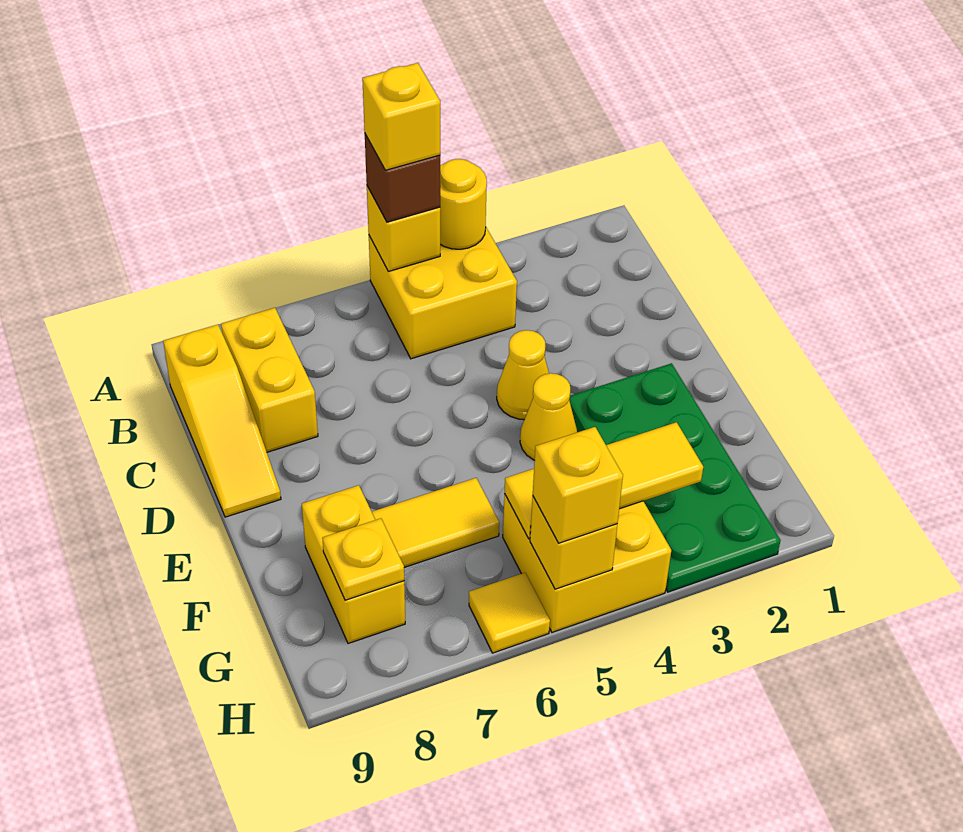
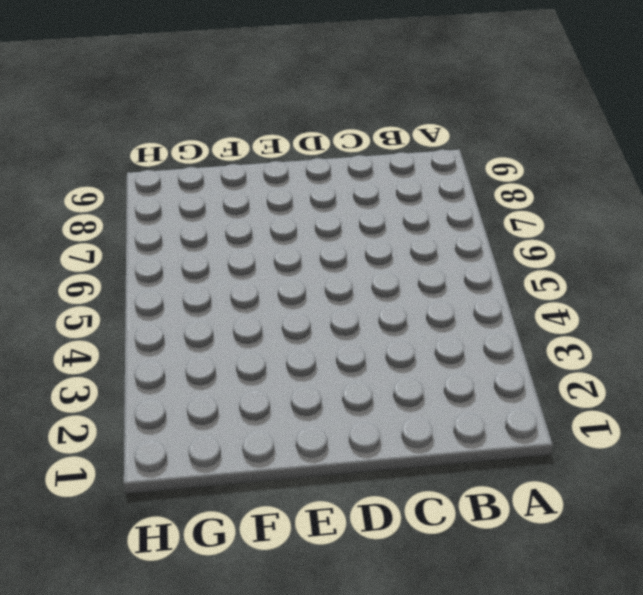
none -> yellow 2x2 brick [369,228,517,359]
none -> yellow 1x2 brick [221,308,318,452]
none -> yellow 1x3 slope [163,325,281,517]

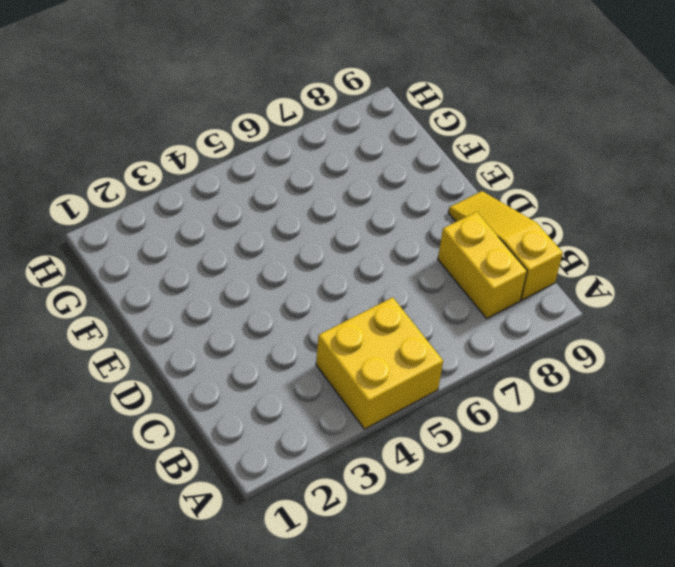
none -> yellow 1x1 cone [497,330,549,419]
none -> green 2x4 plate [569,363,781,592]
none -> yellow 1x1 cone [520,373,577,460]

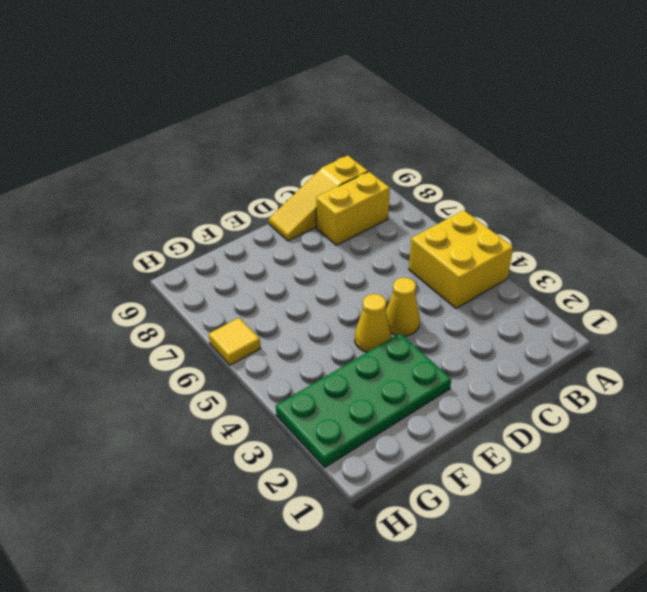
none -> yellow 1x2 tile [372,478,499,567]
none -> yellow 1x2 brick [302,485,405,643]
none -> yellow 2x2 brick [503,494,671,632]

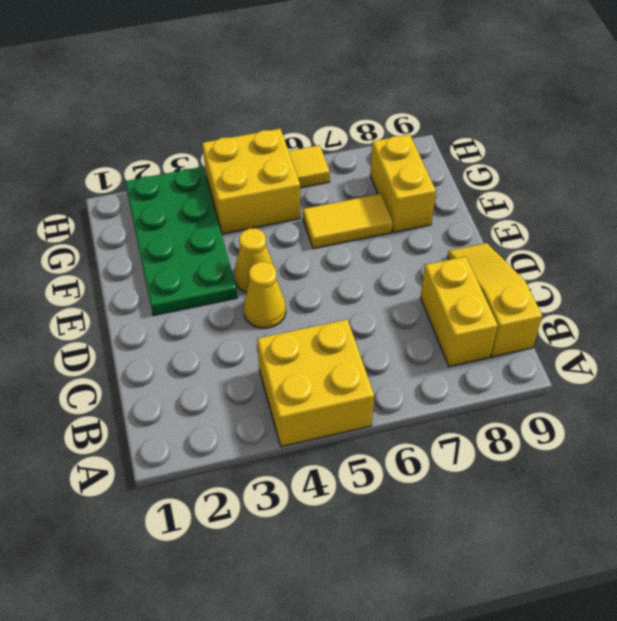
none -> yellow 1x1 round brick [440,159,487,249]
none -> yellow 1x1 brick [367,186,440,271]
none -> yellow 1x3 tile [504,422,703,539]

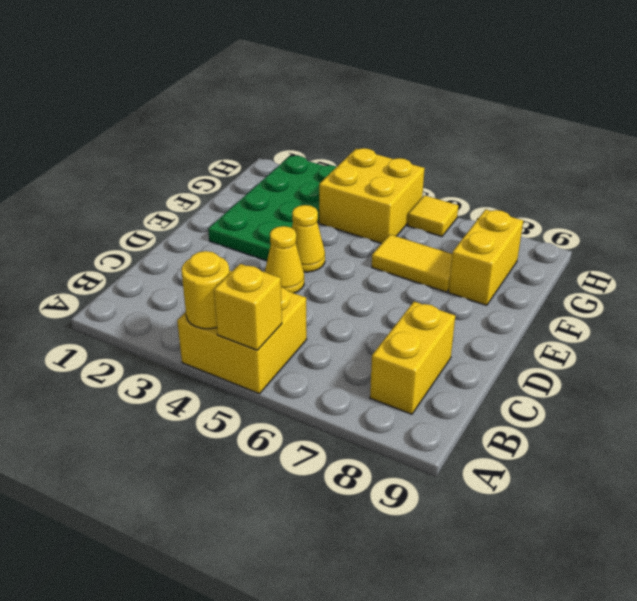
none -> yellow 1x3 slope [163,325,281,517]
none -> yellow 1x3 tile [504,422,703,539]
none -> yellow 1x1 plate [322,518,404,600]

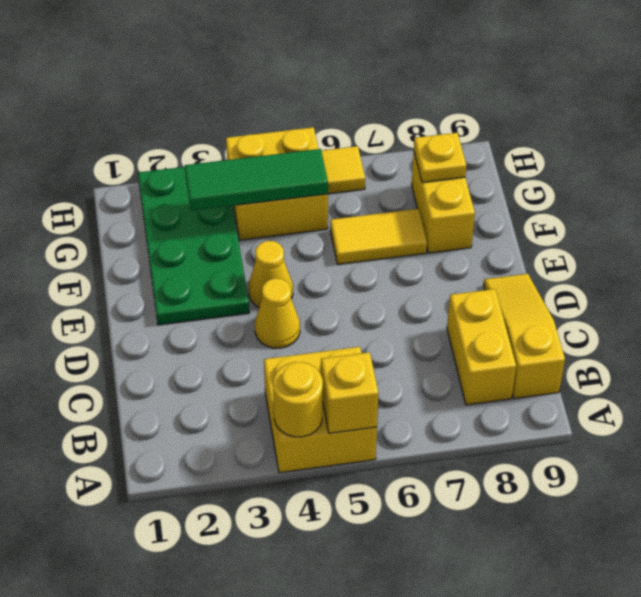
green 1x3 tile [185,149,328,211] -> yellow 1x3 tile [504,422,703,539]
none -> yellow 1x1 brick [530,497,617,589]
none -> brown 1x1 brick [365,134,440,222]
none -> yellow 1x1 brick [533,427,623,543]

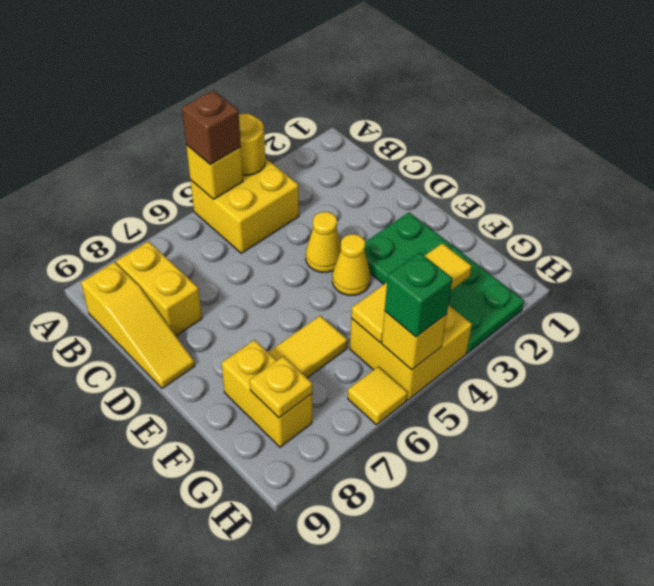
green 1x1 brick [385,253,453,337] -> yellow 1x1 brick [533,427,623,543]
none -> yellow 1x1 brick [362,63,440,170]

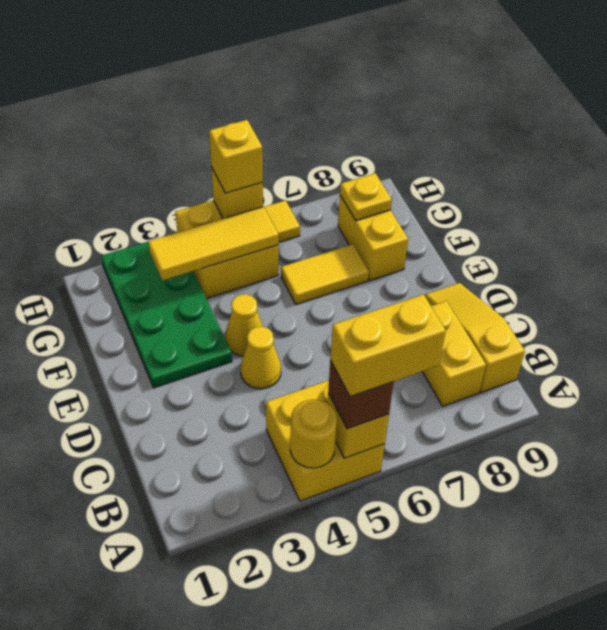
yellow 1x2 brick [330,294,446,397] -> yellow 1x1 brick [362,63,440,170]

